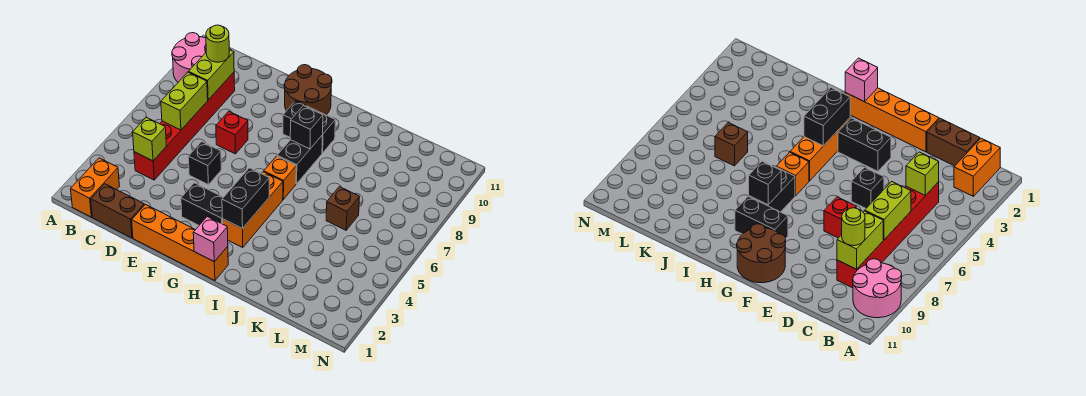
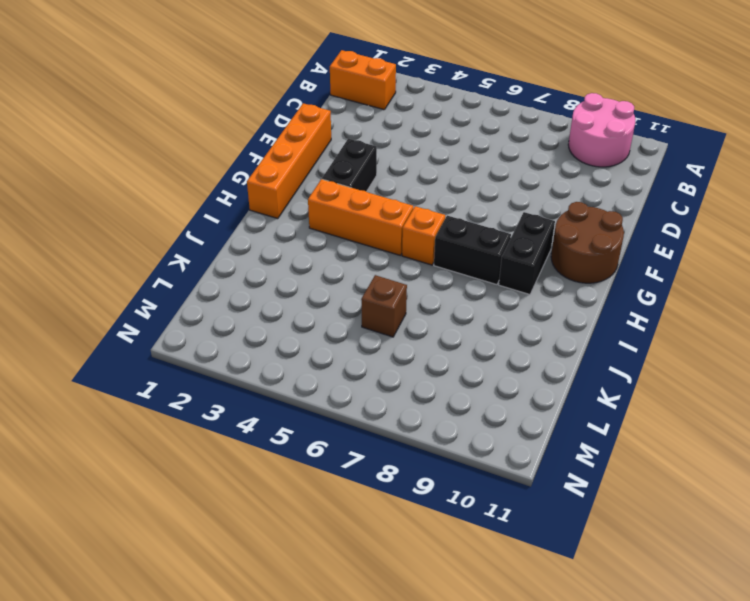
none -> brown 1x2 brick [91,184,144,238]
none -> red 1x6 brick [134,72,235,180]
none -> black 1x1 brick [188,142,221,185]

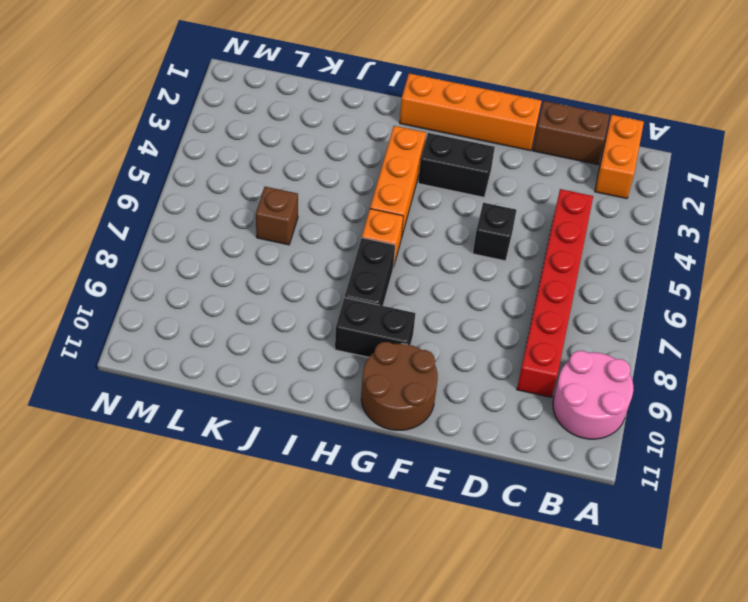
none -> red 1x1 brick [216,111,248,154]
none -> lime 1x1 brick [133,117,166,161]
none -> lime 1x2 brick [161,72,208,130]

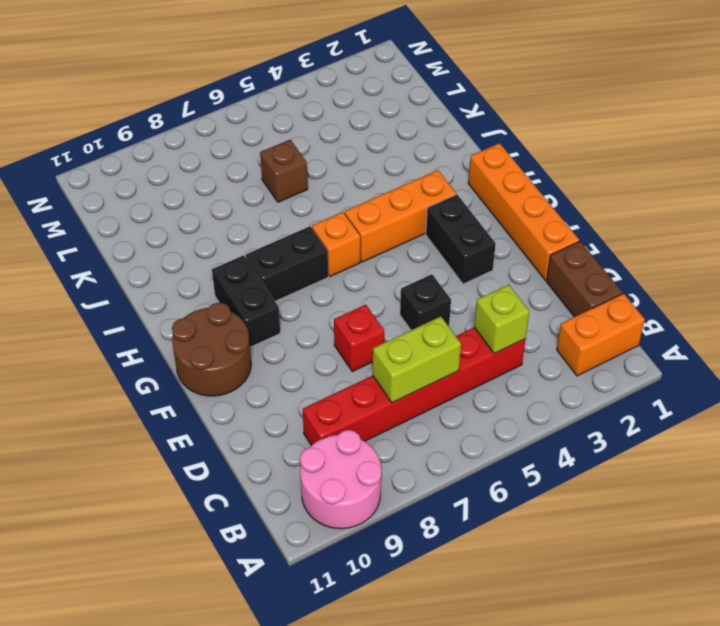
none -> lime 1x2 brick [189,50,234,100]
none -> pink 1x1 brick [193,217,228,262]
none -> black 1x2 brick [222,168,269,229]

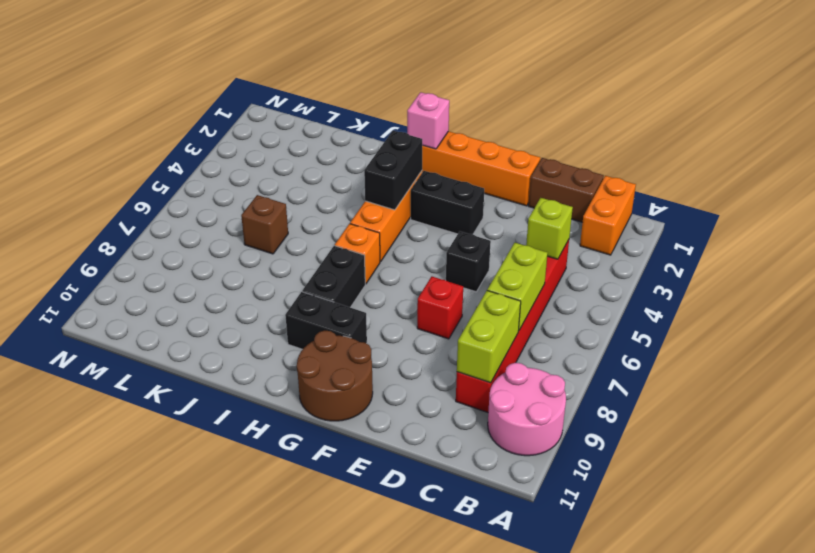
none -> black 1x1 brick [290,106,323,149]
none -> lime 1x1 round brick [206,25,229,62]

